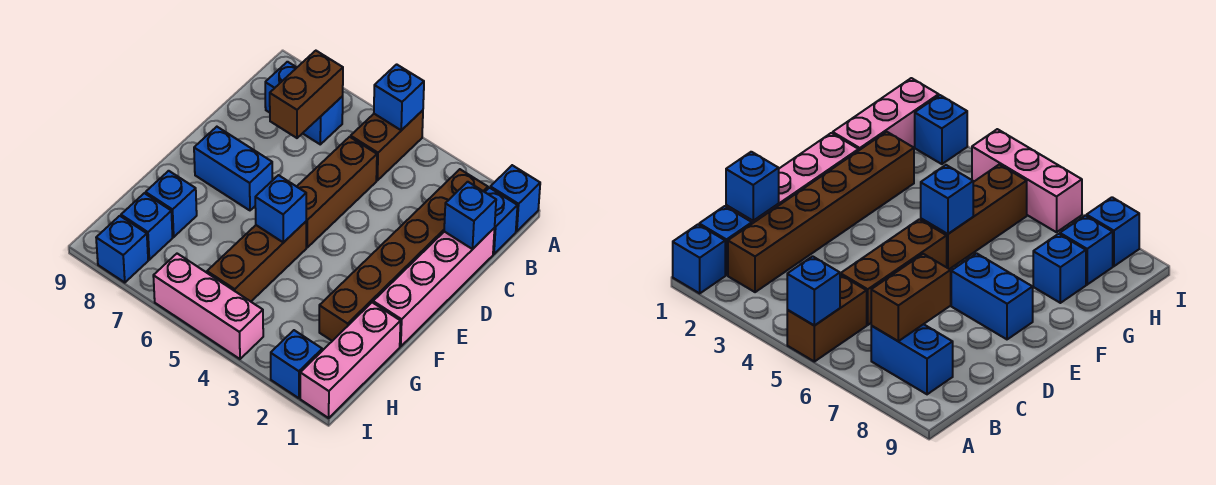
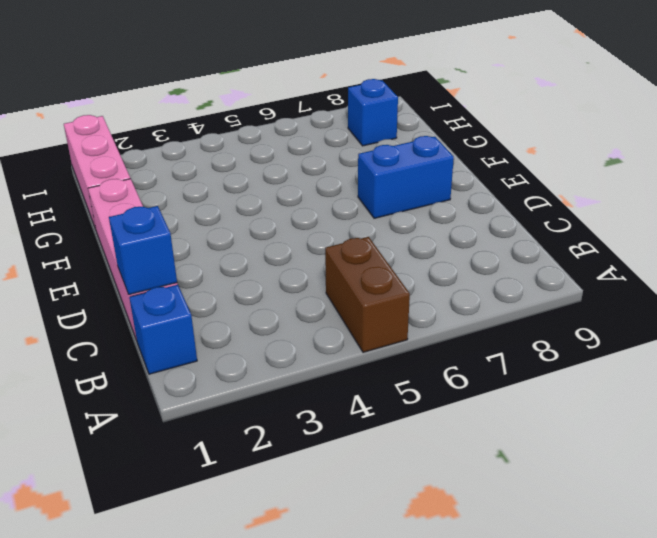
none -> blue 1x1 brick [490,165,540,232]
none -> brown 1x6 brick [319,169,488,341]
none -> blue 1x2 brick [265,62,343,144]

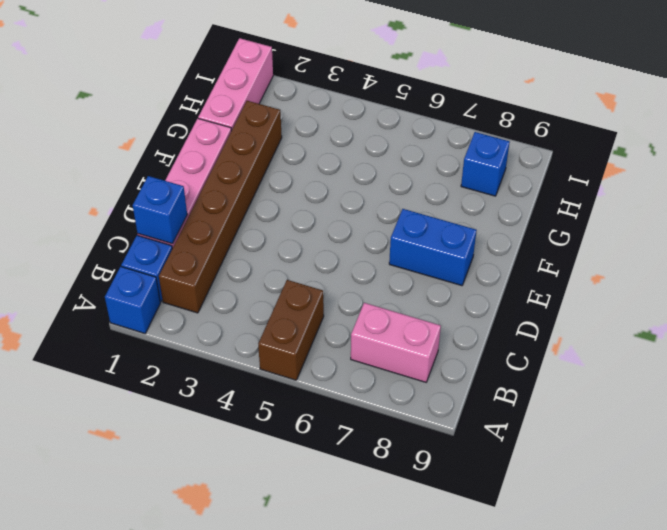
pink 1x2 brick [351,303,441,382] -> blue 1x2 brick [265,62,343,144]
none -> brown 1x3 brick [297,137,377,247]
none -> brown 1x3 brick [207,222,306,301]
none -> blue 1x1 brick [146,171,197,237]

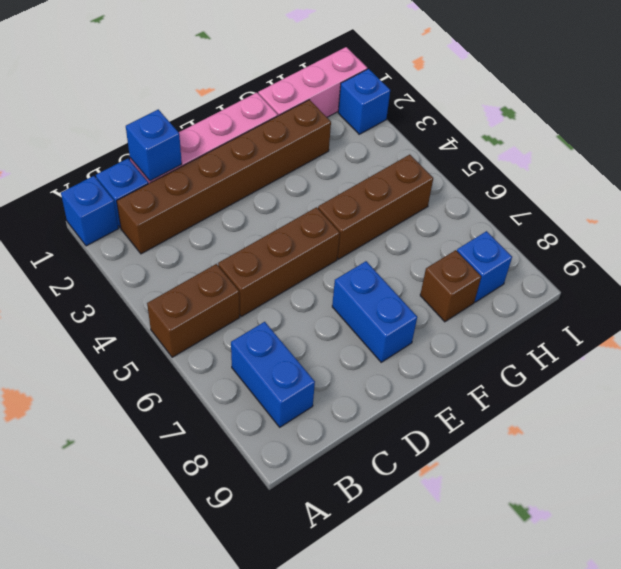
brown 1x1 brick [420,250,481,322] -> blue 1x1 brick [146,171,197,237]
none -> pink 1x3 brick [153,254,263,359]
none -> blue 1x1 brick [96,216,148,282]
none -> blue 1x1 brick [374,64,424,130]

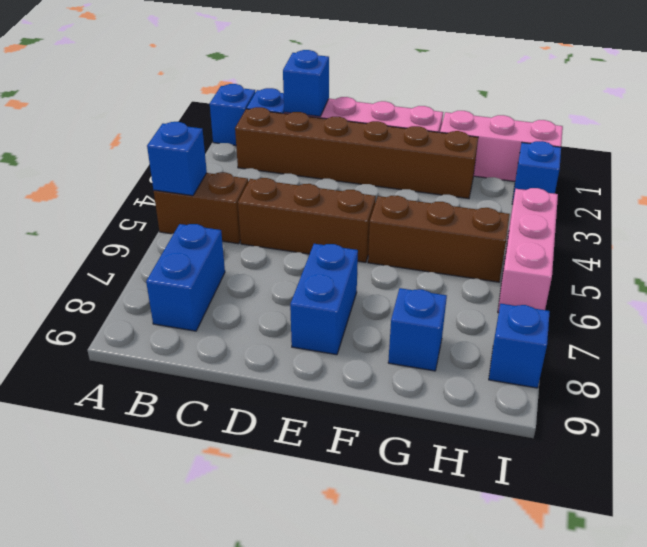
none -> blue 1x1 brick [121,193,173,260]
none -> brown 1x2 brick [270,51,343,138]
none -> blue 1x1 brick [255,175,306,243]

